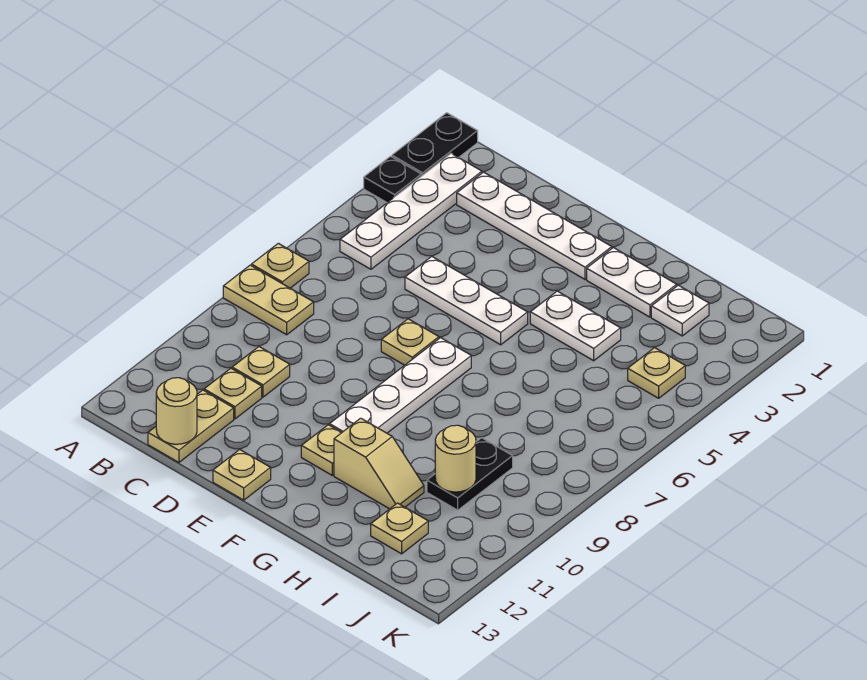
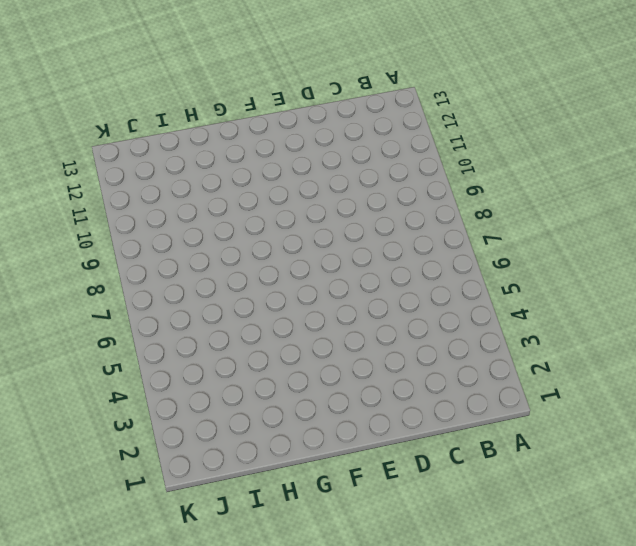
none -> black 1x2 plate [392,113,478,176]
none -> black 1x1 plate [364,156,421,203]
none -> tan 1x1 plate [252,243,309,288]

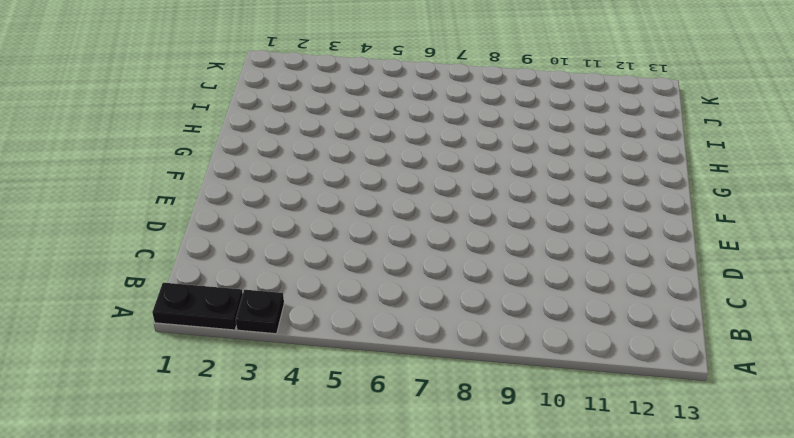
none -> tan 1x1 plate [252,243,309,288]
none -> tan 1x2 plate [223,265,314,335]
none -> white 1x4 plate [340,153,482,269]

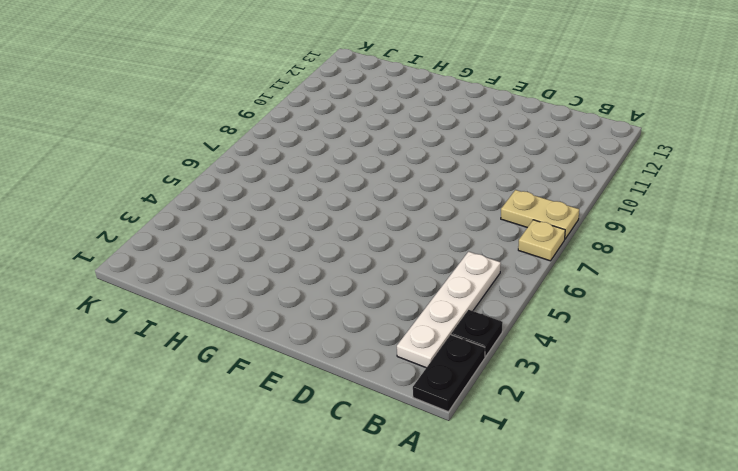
none -> white 1x4 plate [457,172,612,279]
none -> tan 1x1 plate [232,347,290,397]
none -> tan 1x1 plate [204,368,262,419]

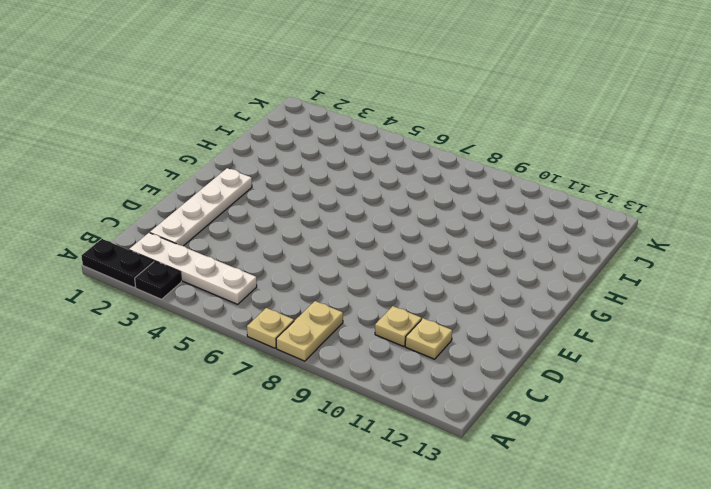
none -> tan 1x2 plate [148,390,234,462]
none -> white 1x3 plate [405,256,528,345]
none -> tan 1x1 plate [381,319,439,365]

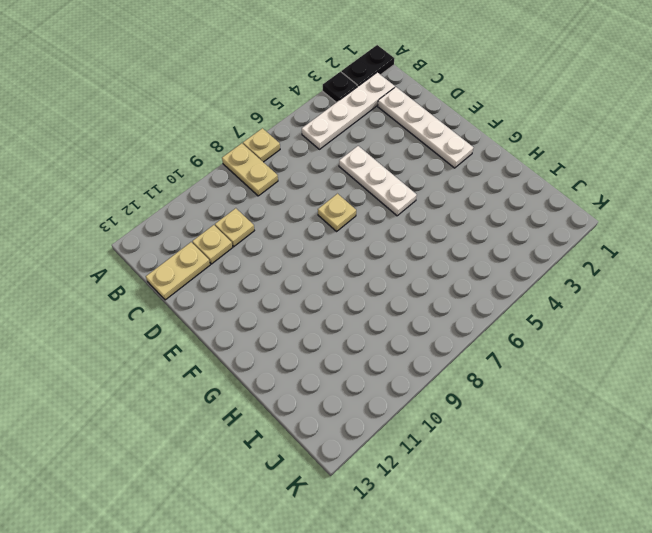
none -> tan 1x1 plate [213,450,271,500]
none -> white 1x4 plate [330,338,471,433]
none -> tan 1x1 plate [301,425,342,475]

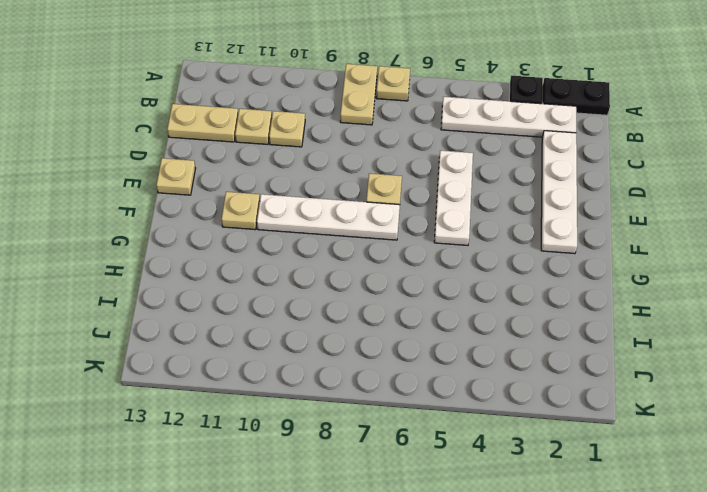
none -> white 1x2 plate [587,248,677,317]
none -> white 1x2 plate [530,291,621,361]
none -> tan 1x2 slope [334,418,424,509]

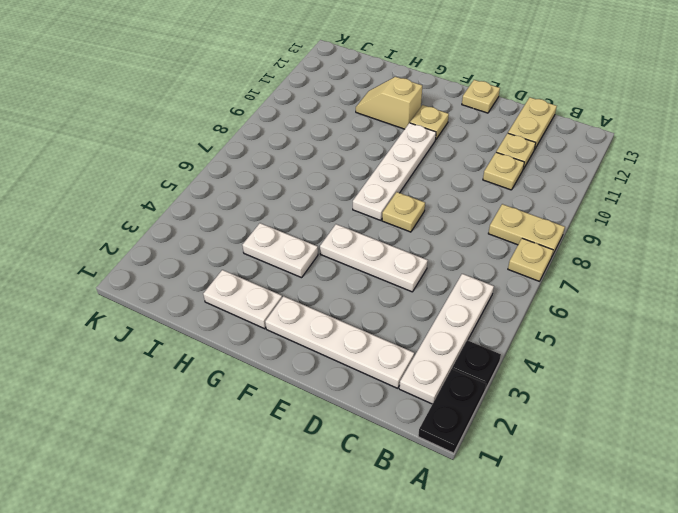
none -> white 1x1 plate [651,285,709,336]
none -> black 1x2 plate [427,438,513,510]
none -> tan 1x1 plate [371,503,428,554]

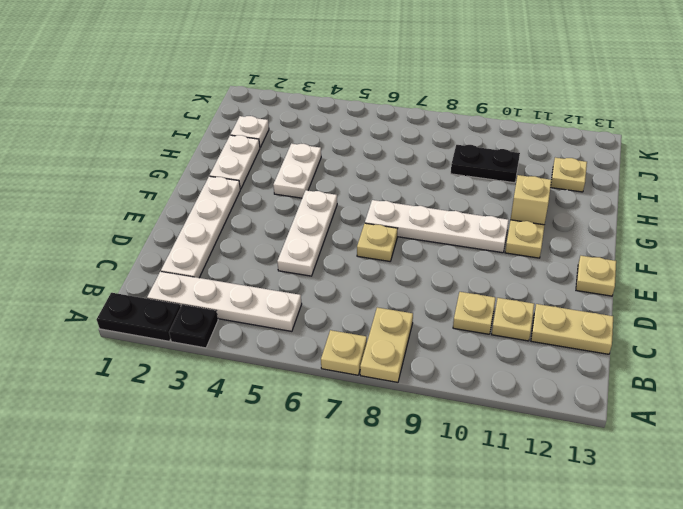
none -> tan 1x1 plate [628,348,685,398]
none -> tan 1x1 round brick [156,378,197,444]
none -> tan 1x1 round brick [435,425,476,492]

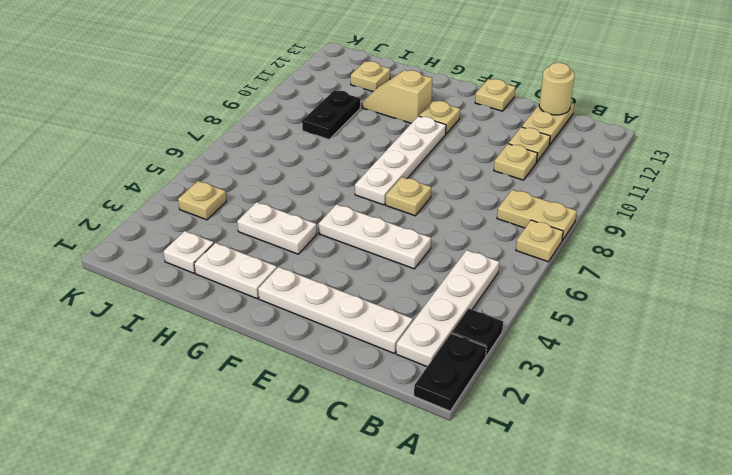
none -> tan 1x1 round brick [435,425,476,492]

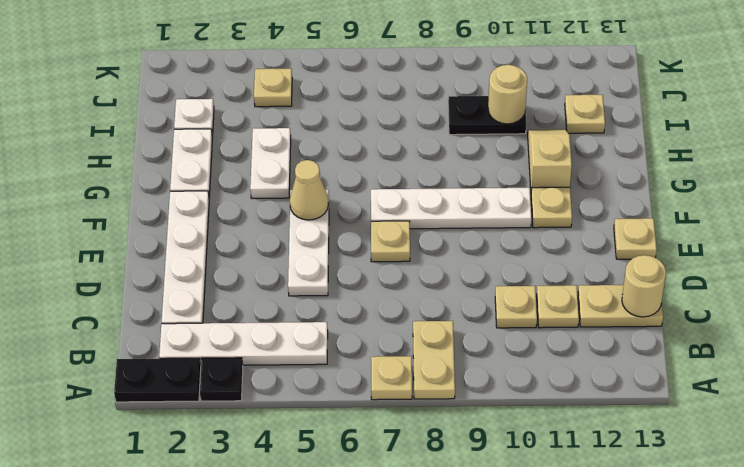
tan 1x1 cone [290,160,328,220] -> none

